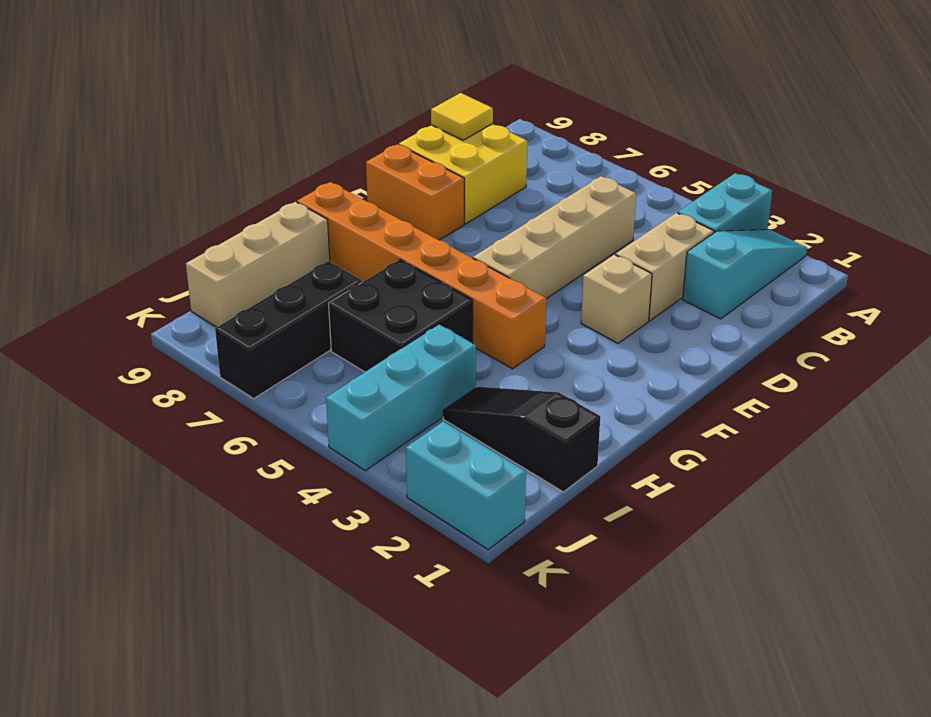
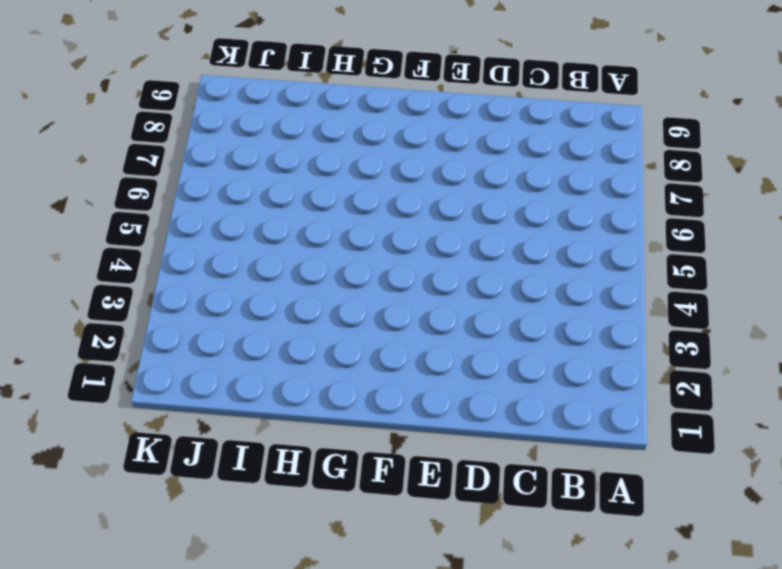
none -> cyan 1x3 slope [683,230,807,319]
none -> cyan 1x2 brick [678,173,772,233]
none -> tan 1x2 brick [616,213,714,321]

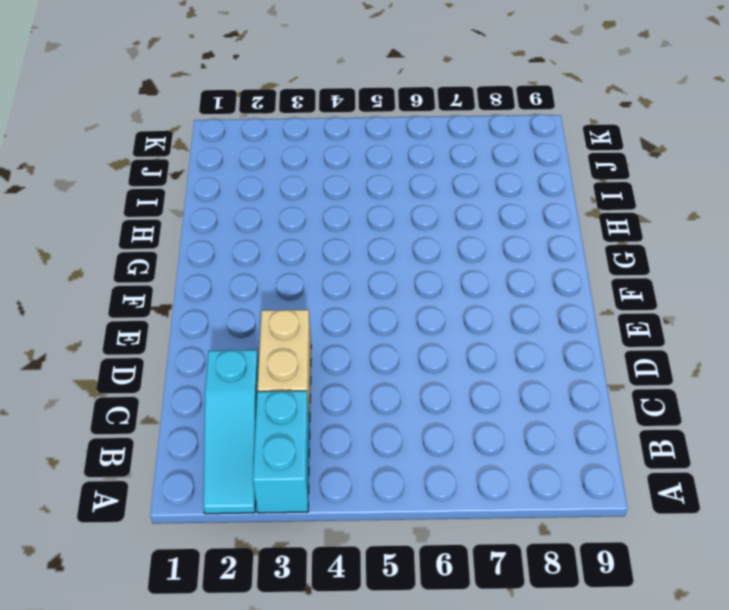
none -> tan 1x4 brick [473,176,636,299]
none -> yellow 2x2 brick [399,124,527,224]
none -> tan 1x1 brick [581,255,652,343]

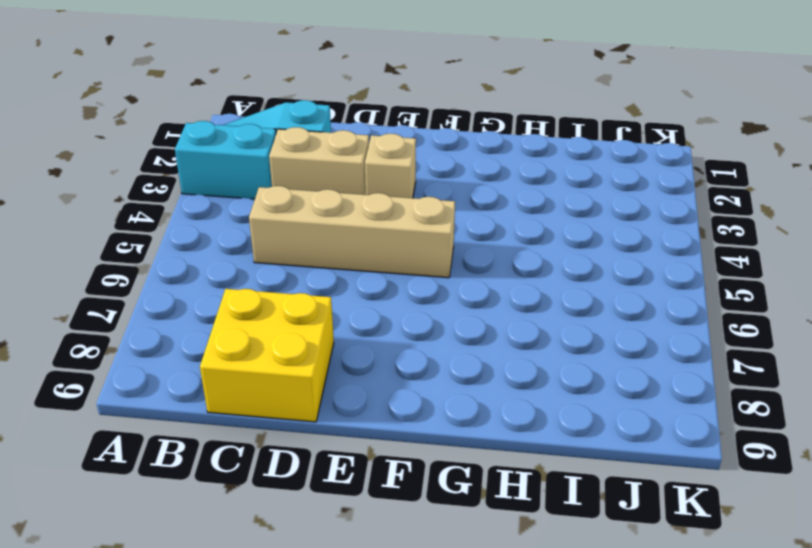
none -> orange 1x2 brick [366,144,464,240]
none -> orange 1x6 brick [297,182,546,369]
none -> black 2x2 brick [329,260,473,372]

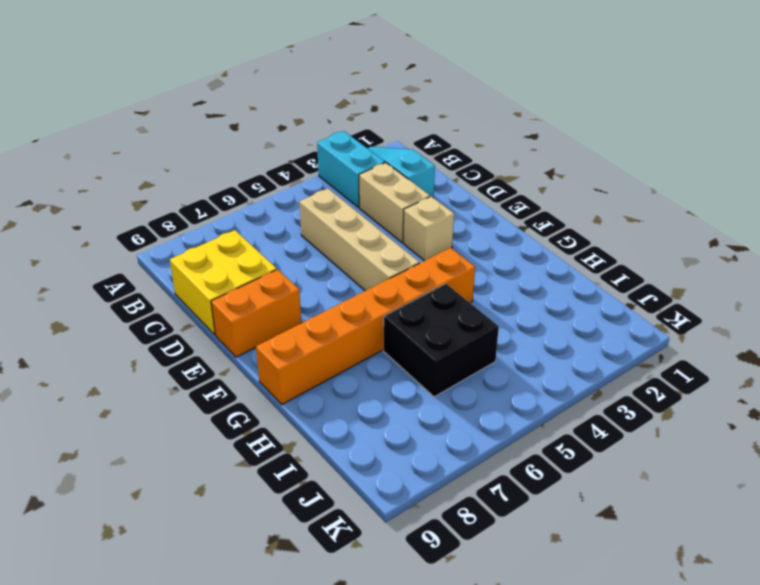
none -> tan 1x3 brick [186,202,330,327]
none -> black 1x3 slope [443,387,600,492]
none -> cyan 1x3 brick [326,324,476,471]

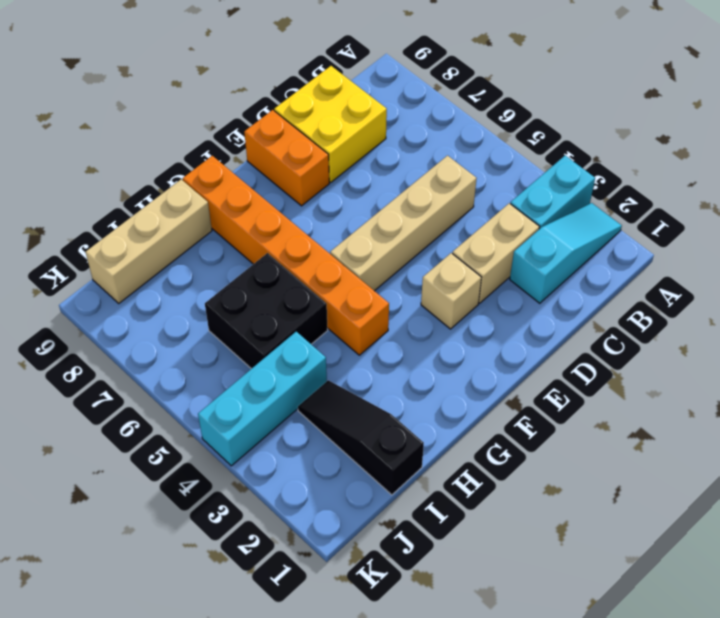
none -> black 1x3 brick [215,261,362,399]
none -> cyan 1x2 brick [406,421,526,549]
none -> yellow 1x1 tile [431,93,493,140]

